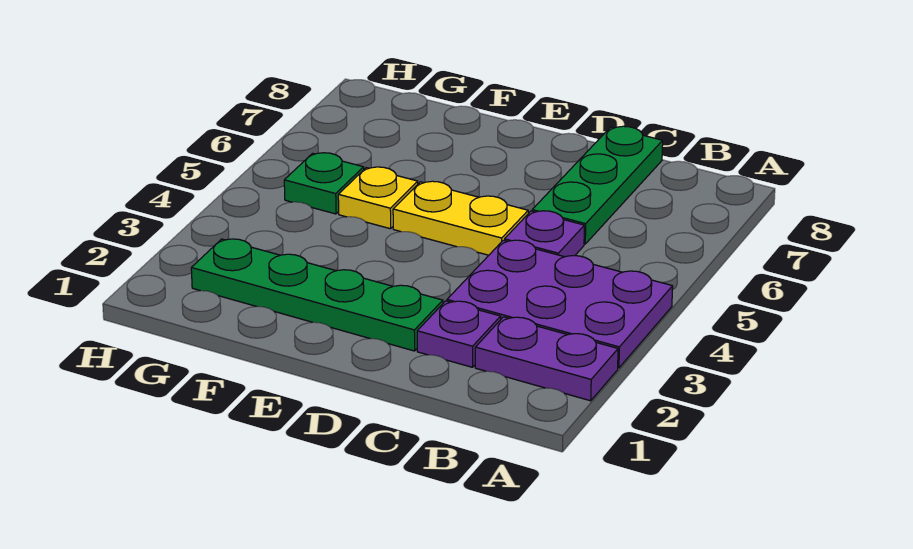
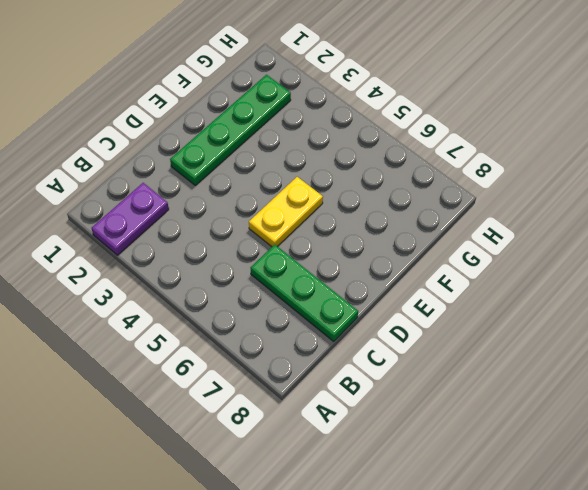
none -> purple 2x3 plate [447,240,673,368]
none -> purple 1x1 plate [417,301,501,367]

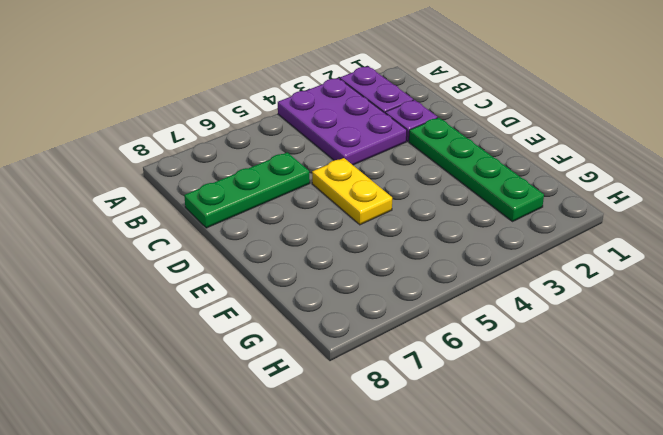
none -> purple 1x1 plate [504,211,584,257]
none -> yellow 1x1 plate [338,167,418,229]

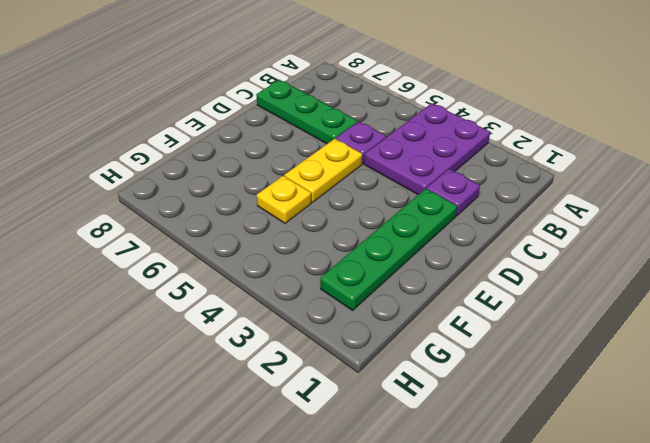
none -> purple 1x2 plate [475,317,618,401]
none -> green 1x1 plate [284,153,364,214]

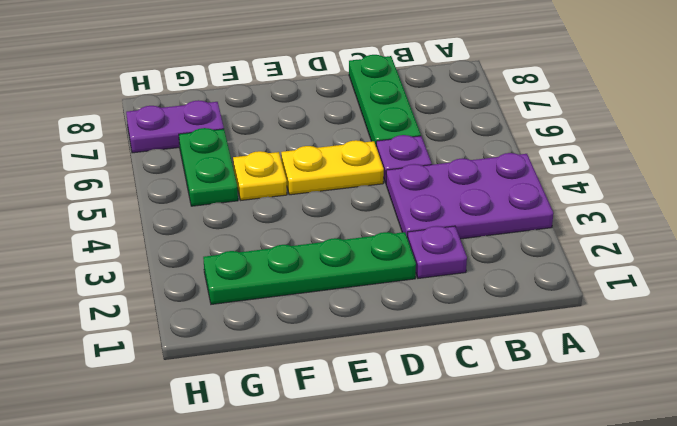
green 1x2 plate [179,128,238,206] -> green 1x1 plate [284,153,364,214]
purple 1x2 plate [126,100,224,153] -> purple 1x2 plate moved to [475,317,618,401]

